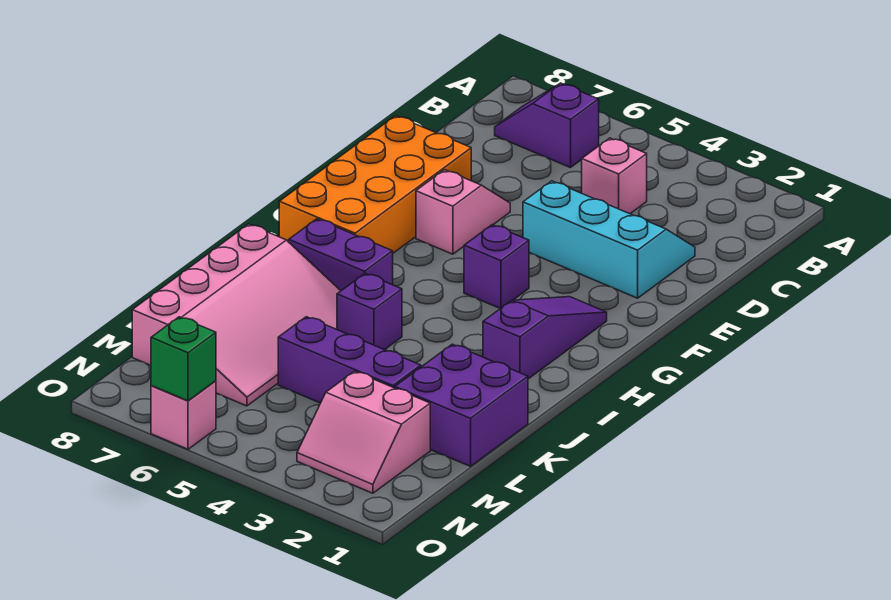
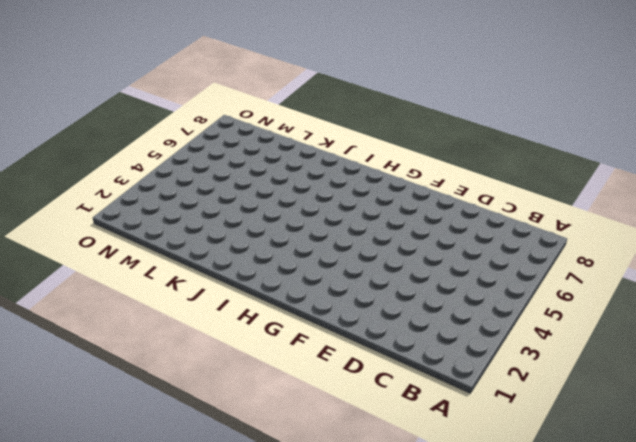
none -> purple 1x2 slope [495,83,599,168]
none -> pink 1x1 brick [582,138,647,214]
none -> cyan 2x3 slope [523,181,695,298]

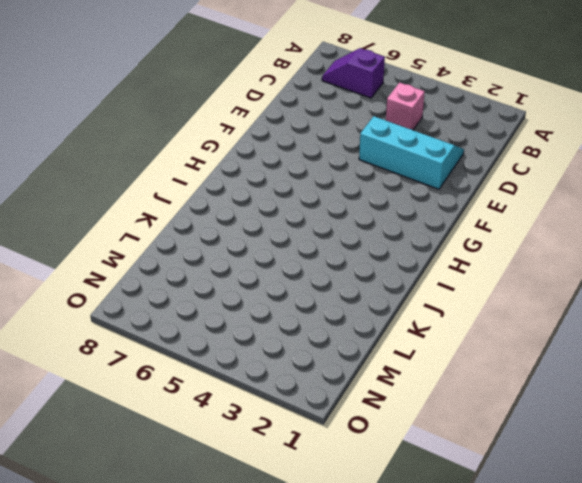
none -> pink 1x2 slope [416,170,510,254]
none -> orange 2x4 brick [279,116,471,253]
none -> purple 1x3 slope [483,297,607,379]

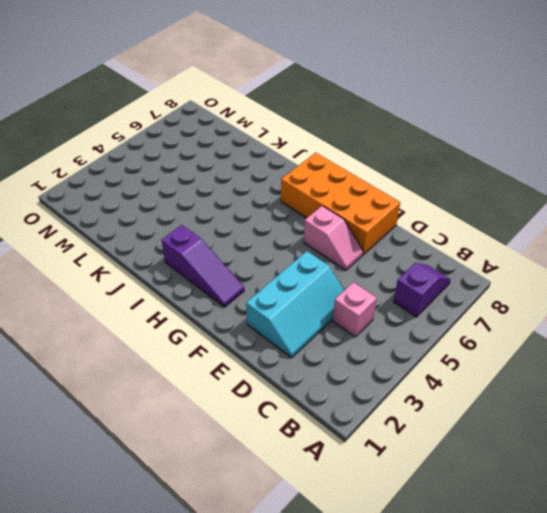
none -> purple 1x1 brick [464,225,529,309]
none -> purple 1x2 brick [289,219,393,291]
none -> purple 1x1 brick [337,273,402,350]

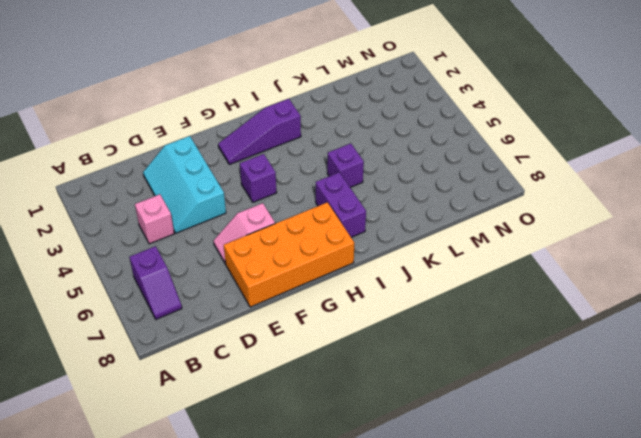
none -> pink 3x4 slope [132,224,341,406]
none -> purple 2x2 brick [395,344,528,466]
none -> purple 1x3 brick [278,317,421,403]

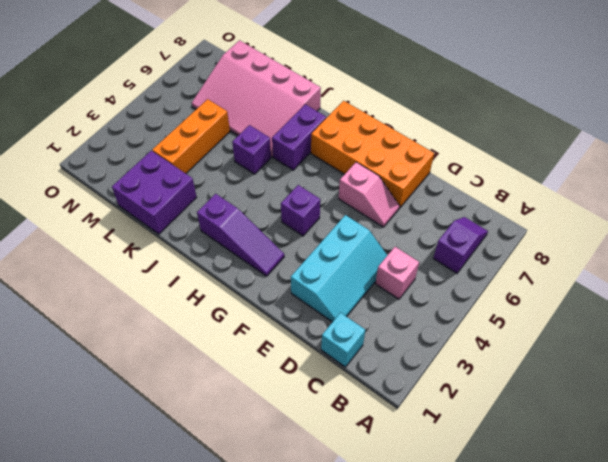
cyan 1x1 brick [321,313,365,367] -> none
orange 1x3 brick [152,99,230,173] -> purple 1x3 brick [278,317,421,403]
none -> pink 2x2 slope [297,371,430,493]
none -> pink 1x1 brick [151,381,216,449]
none -> green 1x1 brick [151,317,216,401]

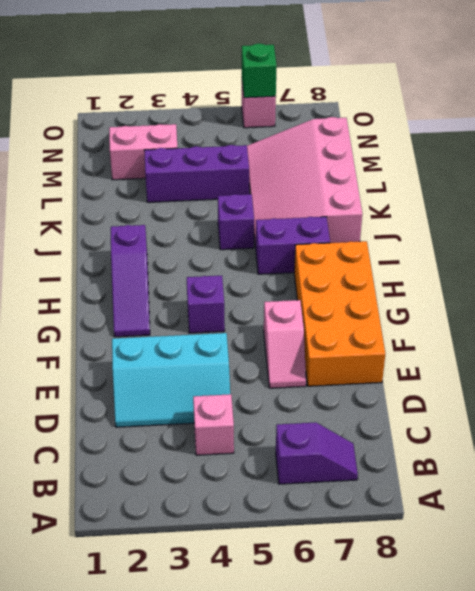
none -> purple 2x2 brick [395,344,528,466]

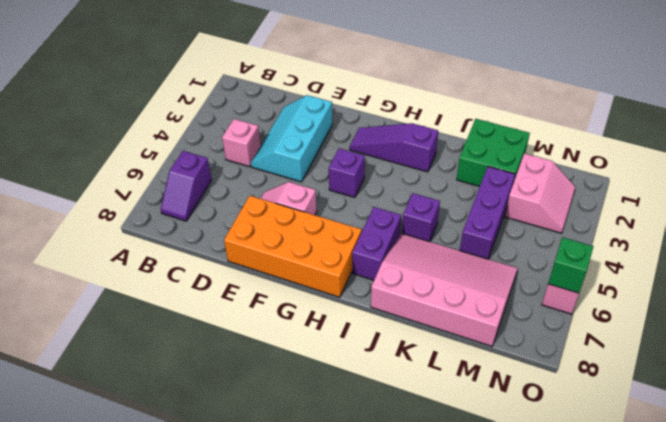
green 2x2 brick [457,119,530,186] -> purple 2x2 brick [395,344,528,466]

